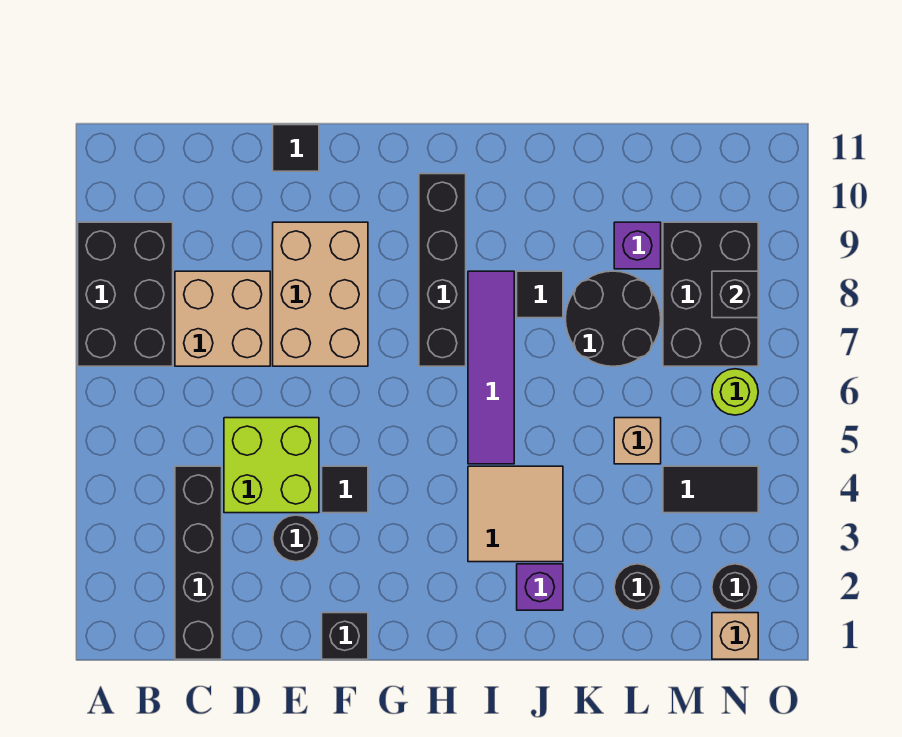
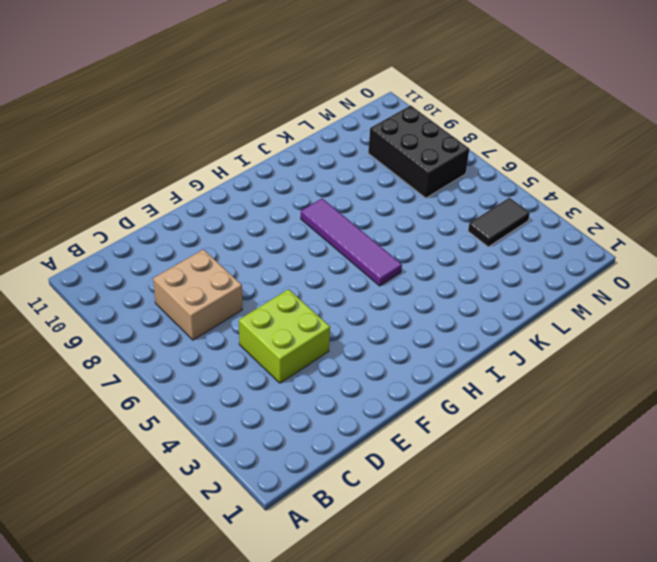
none -> black 2x3 brick [78,222,173,366]
none -> black 1x4 brick [175,466,222,659]
none -> black 1x1 round brick [273,515,319,562]

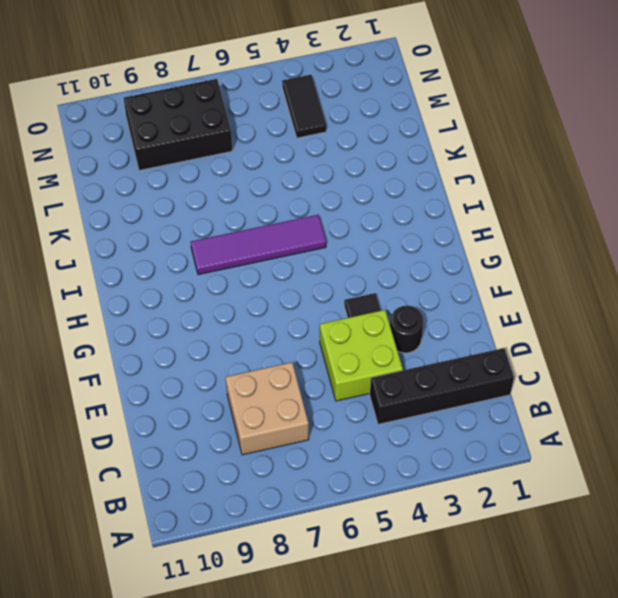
none -> black 2x3 brick [78,222,173,366]
none -> tan 2x3 brick [273,222,368,366]
none -> black 1x1 tile [273,125,319,171]

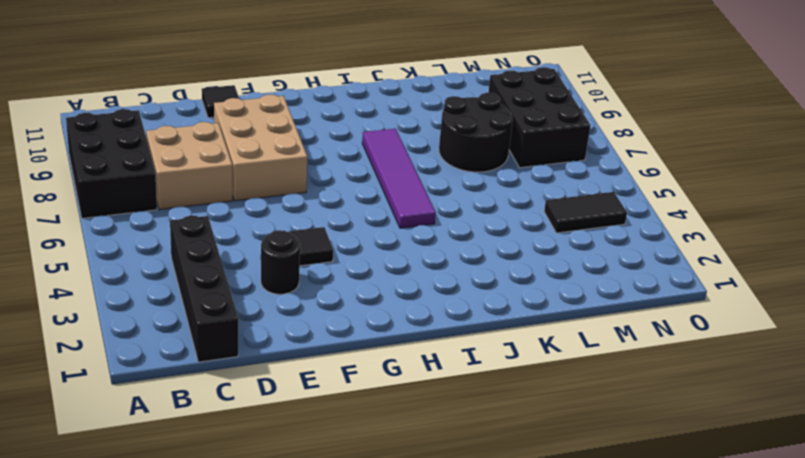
none -> lime 2x2 brick [224,418,319,513]
none -> black 1x1 brick [322,613,368,659]
none -> black 1x4 brick [419,174,466,366]

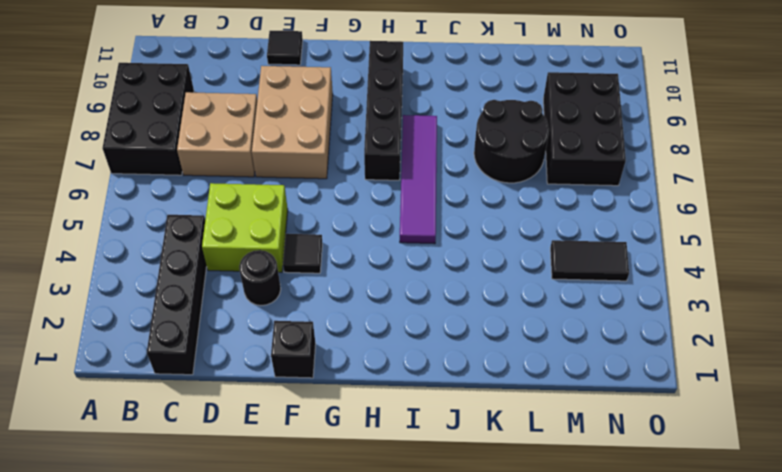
none -> tan 2x2 tile [468,466,563,562]
none -> purple 1x1 brick [517,564,563,610]
none -> black 1x1 tile [517,271,563,318]

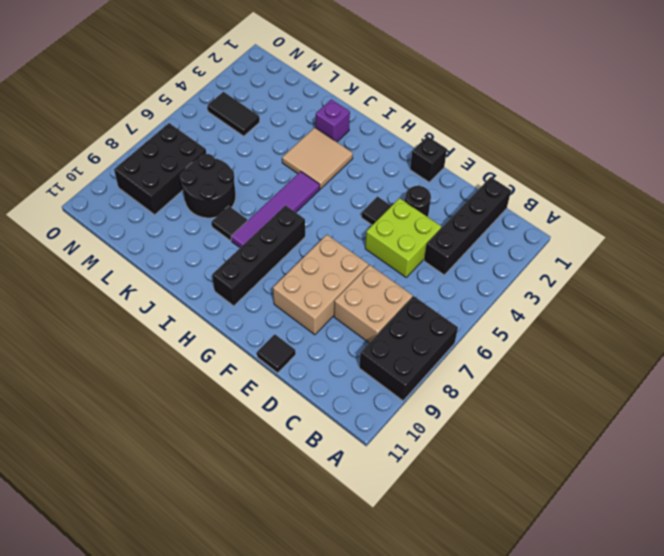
none -> black 1x1 round brick [614,564,661,610]
none -> tan 1x1 brick [614,418,661,464]
none -> purple 1x1 brick [614,222,661,269]

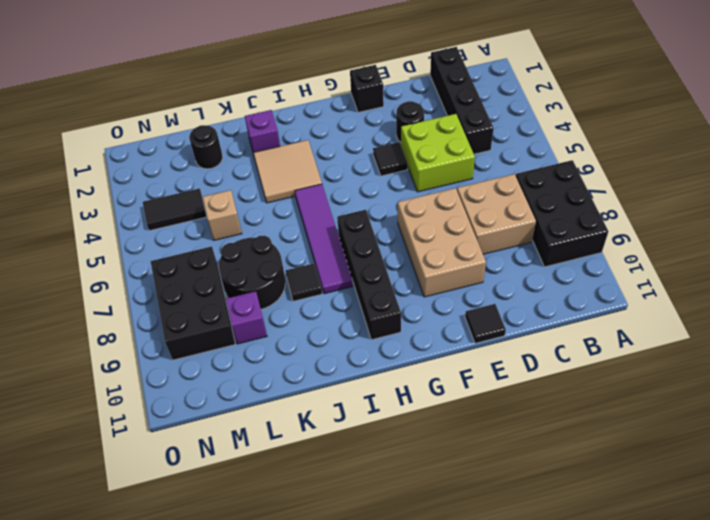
none -> tan 1x1 brick [712,613,758,659]
none -> black 1x1 round brick [712,564,758,610]
none -> lime 1x1 round brick [712,369,758,415]

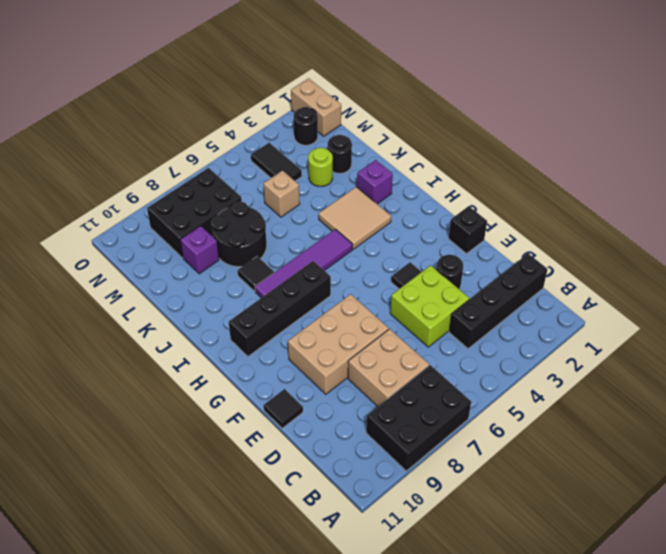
lime 1x1 round brick [308,148,333,187] -> lime 1x1 round brick moved to [712,369,758,415]
tan 1x2 brick [291,78,341,136] -> tan 1x1 brick [712,613,758,659]
none -> black 1x1 brick [712,271,758,318]

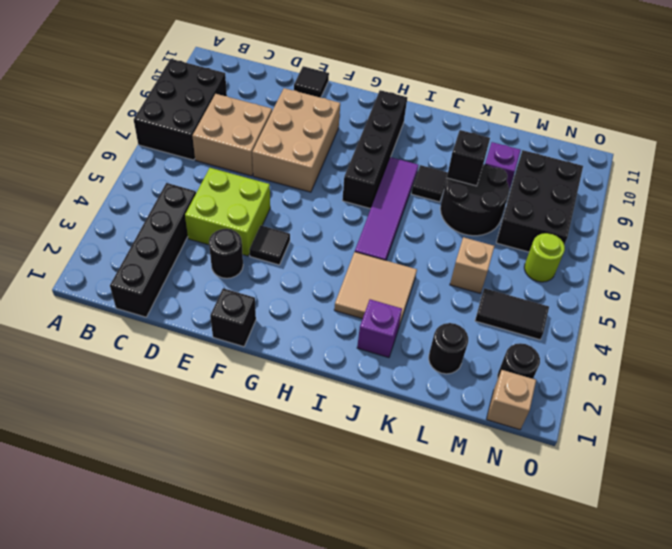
black 1x1 brick [447,130,490,186] -> black 1x1 brick moved to [712,271,758,318]

